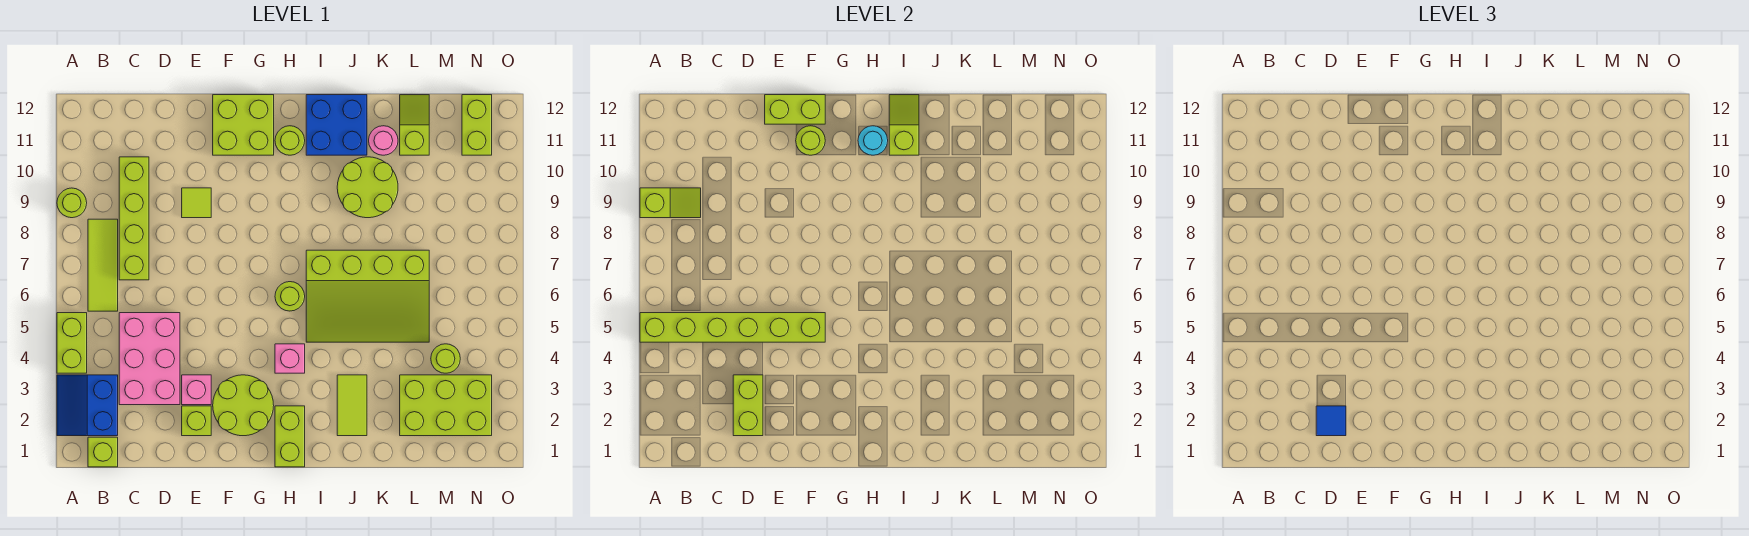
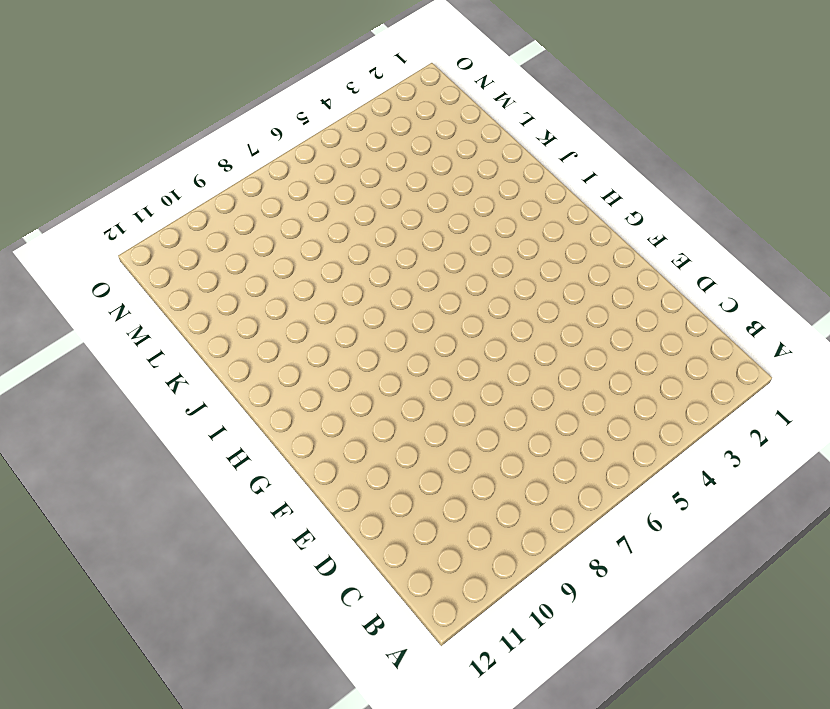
none -> blue 2x2 slope [57,375,118,436]
none -> lime 1x2 brick [57,313,87,373]
none -> lime 1x1 round brick [57,188,87,218]
none -> lime 1x1 brick [88,437,118,467]

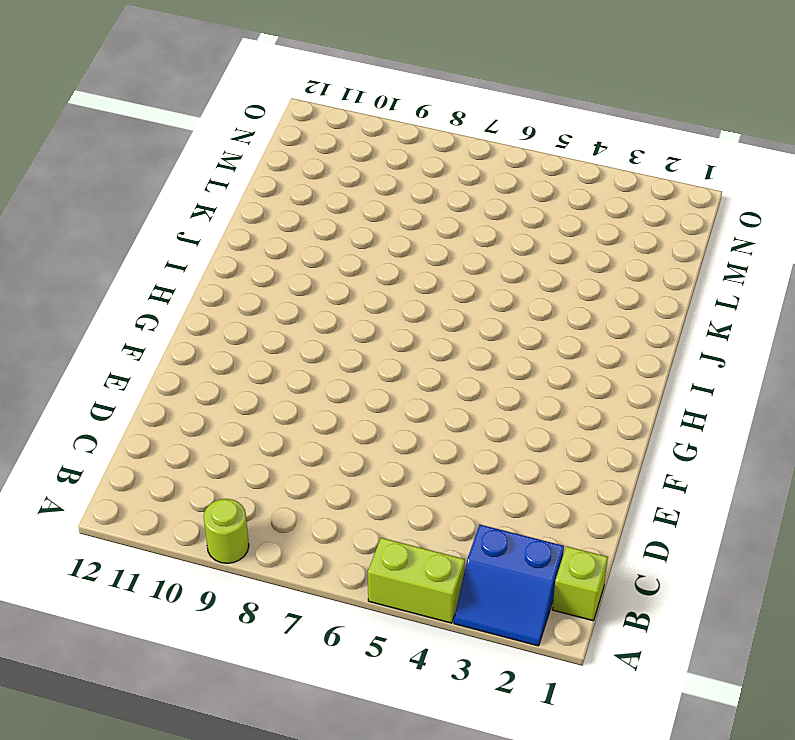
none -> lime 1x3 tile [88,219,118,311]
none -> pink 2x3 brick [119,313,180,405]
none -> lime 1x4 brick [119,157,149,280]
none -> lime 1x1 brick [182,406,211,436]

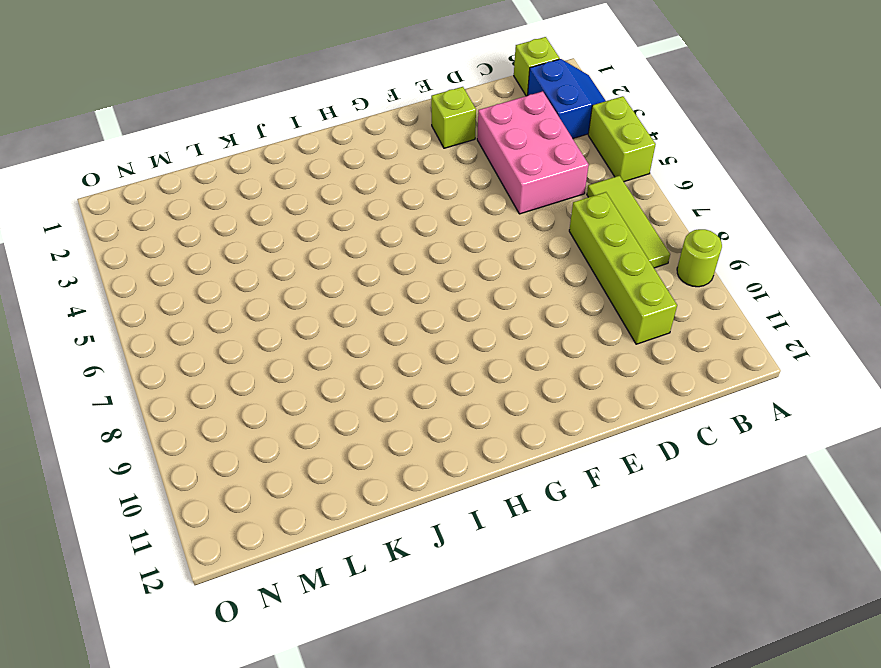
none -> pink 1x1 brick [182,375,211,405]
none -> lime 1x1 tile [182,188,211,218]
none -> lime 2x2 round brick [213,375,274,436]
none -> lime 2x2 brick [213,95,274,155]

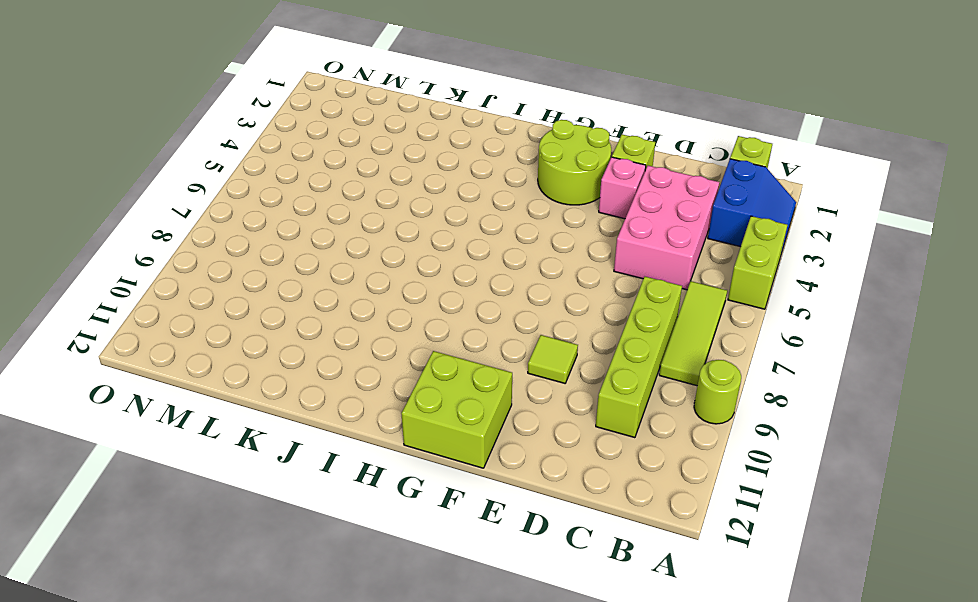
none -> lime 1x2 brick [275,406,305,467]
none -> pink 1x1 brick [275,344,305,373]
none -> lime 1x1 round brick [275,282,305,311]
none -> lime 1x1 round brick [275,126,305,155]

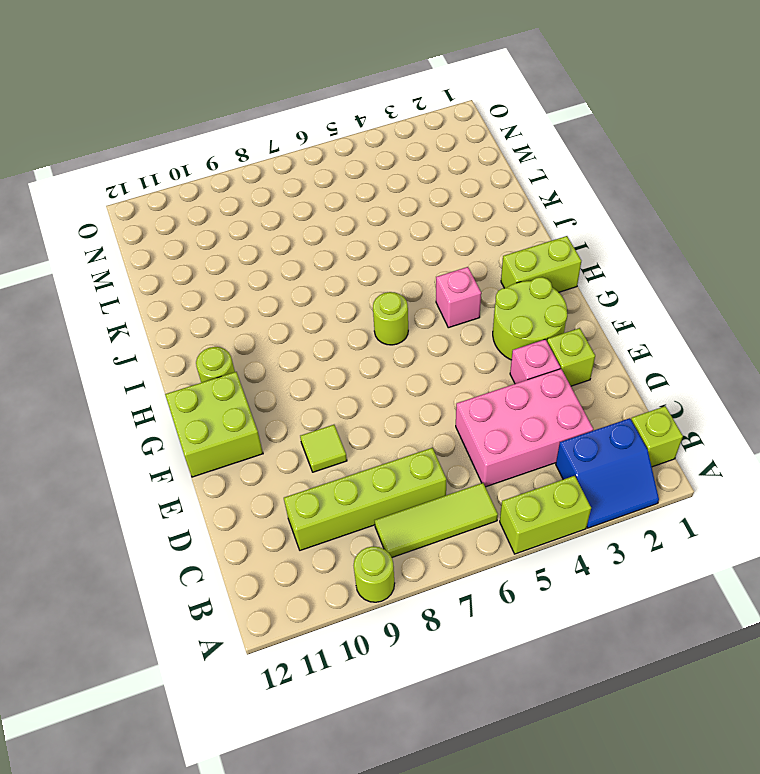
none -> lime 3x4 slope [306,250,429,342]
none -> blue 2x2 brick [306,95,367,155]
none -> lime 1x2 tile [337,375,367,436]
none -> lime 2x2 round brick [337,157,398,218]

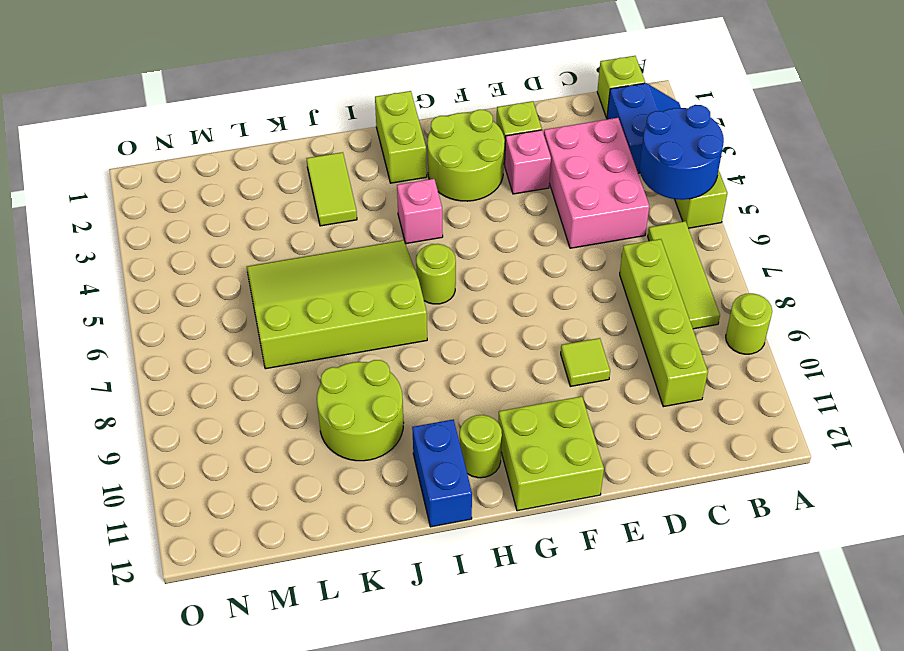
blue 2x2 round brick [640,105,724,200] -> lime 1x6 brick [640,313,825,342]
blue 1x2 brick [412,420,472,527] -> blue 2x2 brick [306,95,367,155]
none -> pink 1x1 round brick [369,126,398,155]
none -> lime 2x3 brick [400,375,492,436]
none -> lime 1x2 slope [400,95,429,155]
none -> lime 1x1 round brick [431,344,460,373]

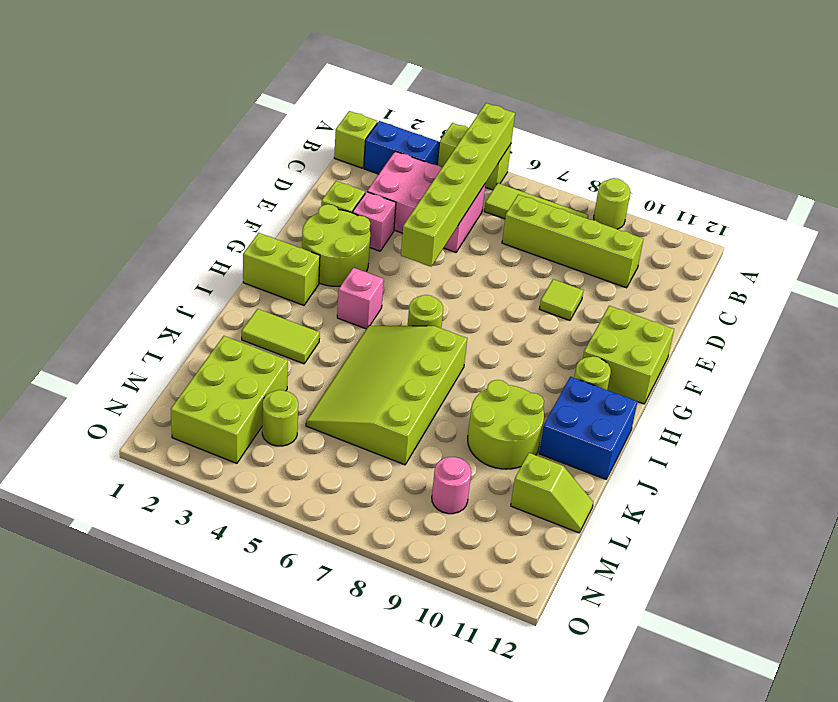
pink 1x1 round brick [432,457,471,514] -> pink 1x1 round brick moved to [369,126,398,155]
none -> lime 1x2 brick [462,95,492,155]
none -> lime 1x2 slope [640,188,701,218]
none -> lime 1x2 brick [733,375,763,436]
none -> lime 1x2 brick [765,95,825,124]

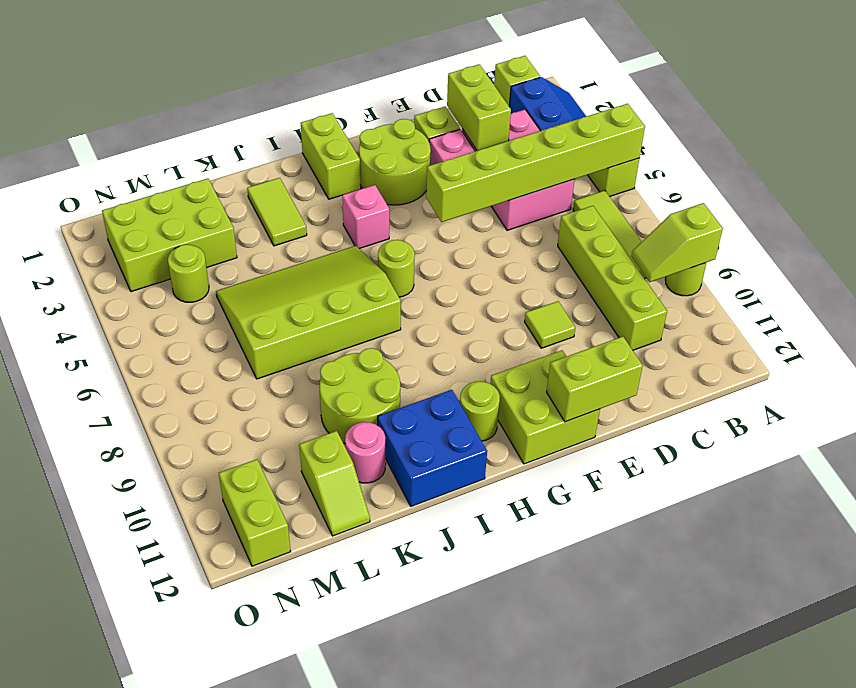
none -> lime 1x1 round brick [796,126,825,155]
none -> cyan 1x1 round brick [858,126,888,155]
none -> lime 1x2 slope [889,95,919,155]
none -> blue 1x1 tile [1316,406,1346,436]

